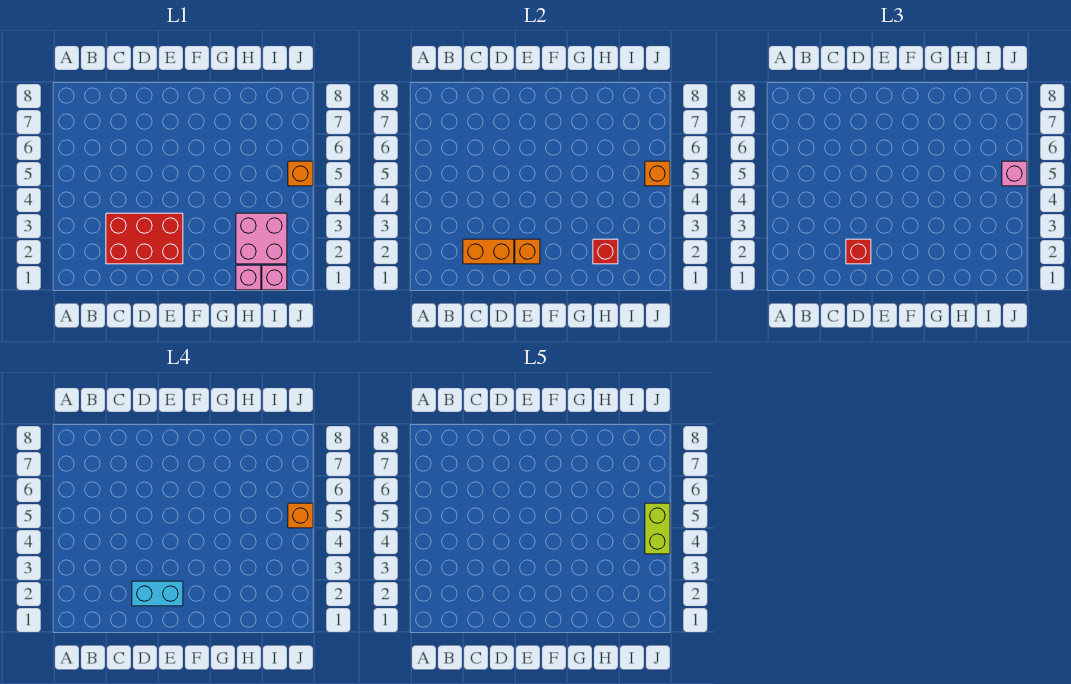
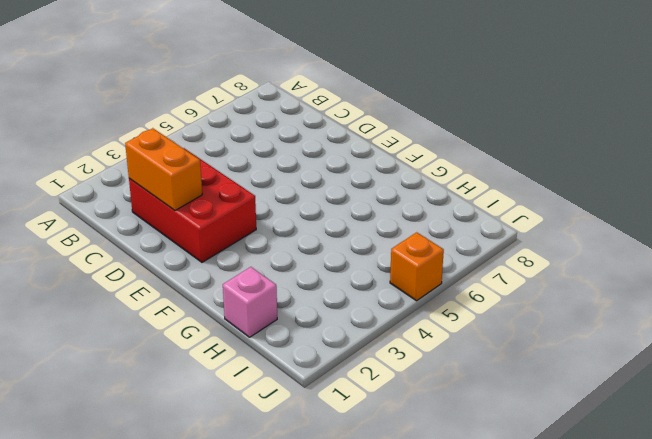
none -> pink 2x2 brick [236,213,287,264]
none -> pink 1x1 brick [262,265,287,290]
none -> orange 1x1 brick [515,239,540,264]

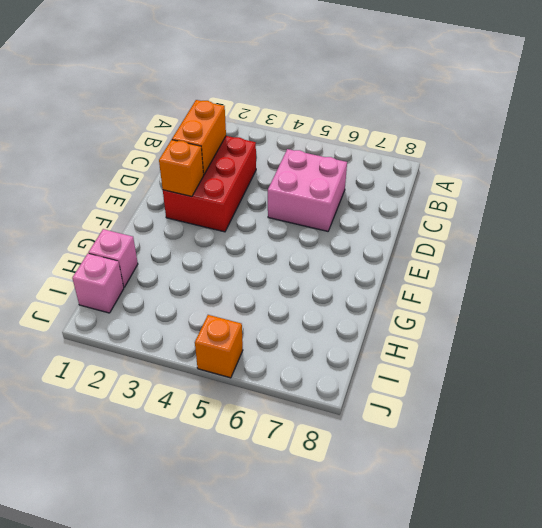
pink 2x2 brick [268,149,347,231] -> pink 2x2 brick moved to [236,213,287,264]
none -> red 1x1 brick [593,239,618,264]
none -> orange 1x1 brick [645,161,670,186]
none -> red 1x1 brick [846,239,871,264]

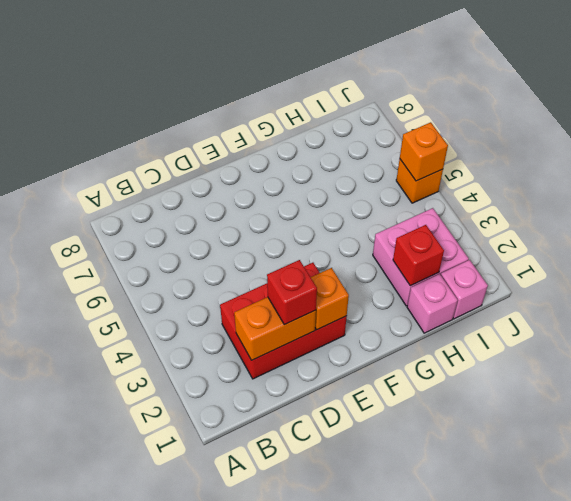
none -> pink 1x1 brick [1002,161,1027,186]
none -> cyan 1x2 brick [132,581,183,606]
none -> orange 1x1 brick [288,503,313,528]

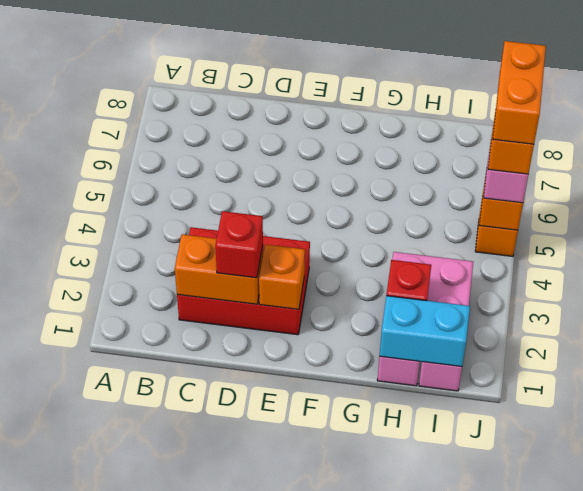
cyan 1x2 brick [380,296,470,367] -> cyan 1x2 brick moved to [132,581,183,606]
orange 1x2 brick [493,41,546,144] -> lime 1x2 brick [645,503,670,554]

